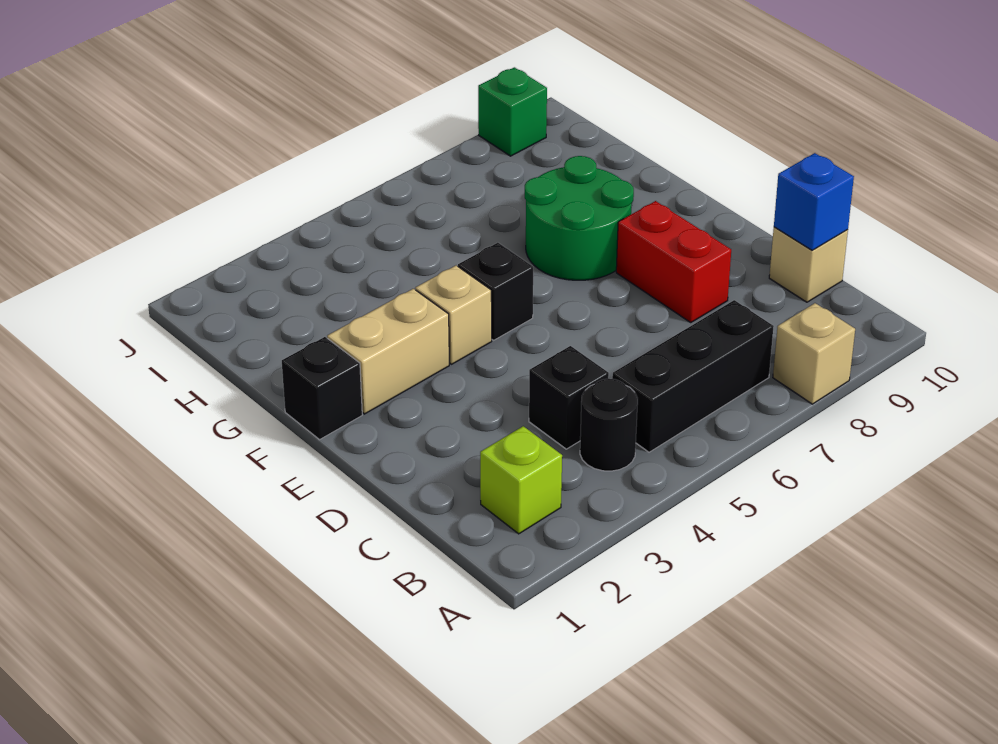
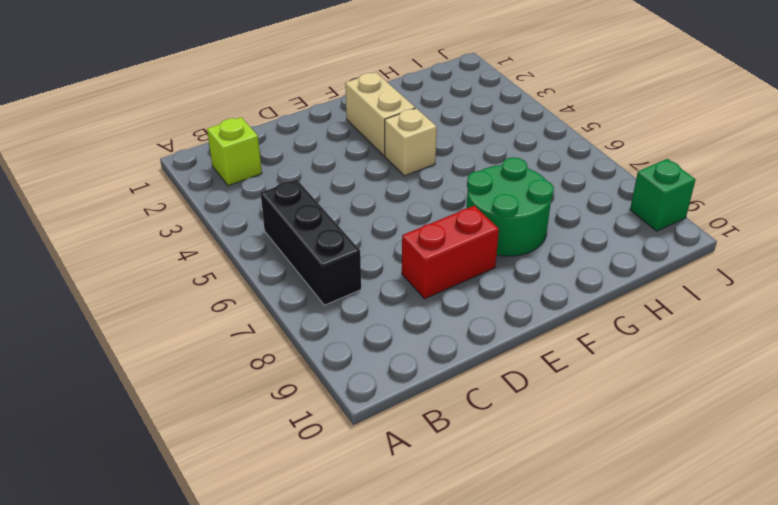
none -> tan 1x1 brick [773,303,855,404]
none -> black 1x1 round brick [580,379,638,471]
none -> black 1x1 brick [529,346,609,449]

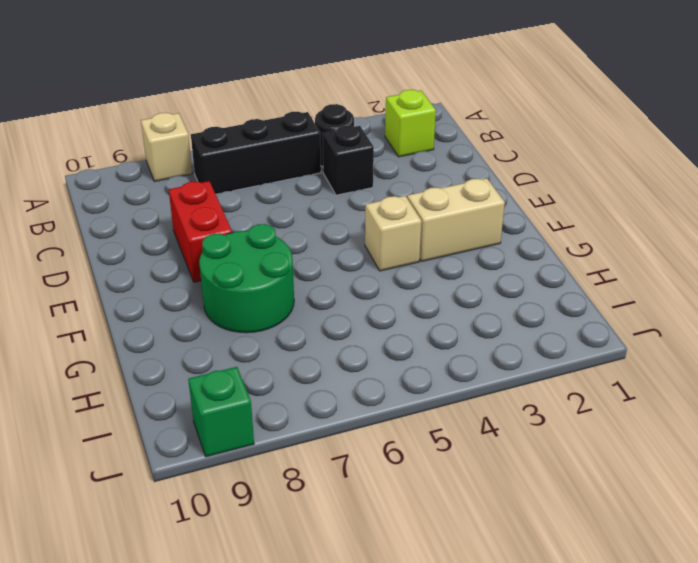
none -> tan 1x1 brick [769,227,848,302]
none -> black 1x1 brick [282,337,362,440]
none -> black 1x1 brick [458,243,533,340]

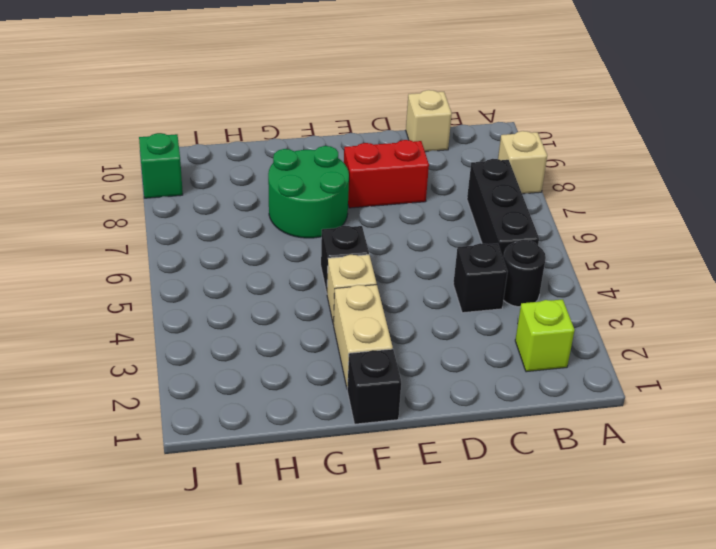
none -> blue 1x1 brick [774,153,854,250]

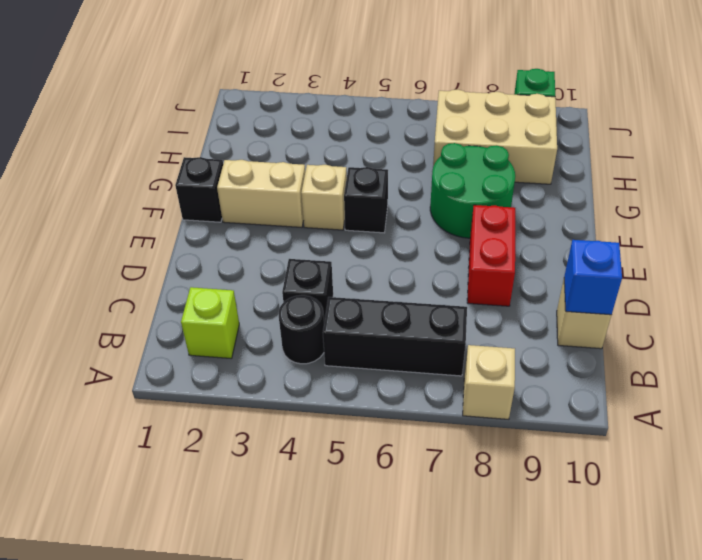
tan 2x3 brick [433,90,557,184] -> none

